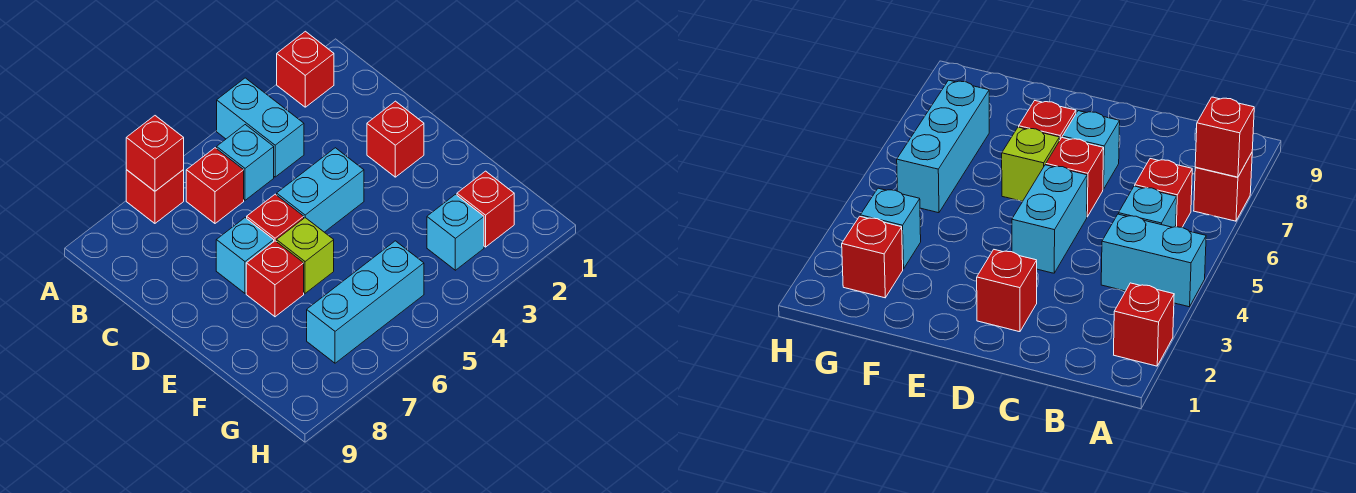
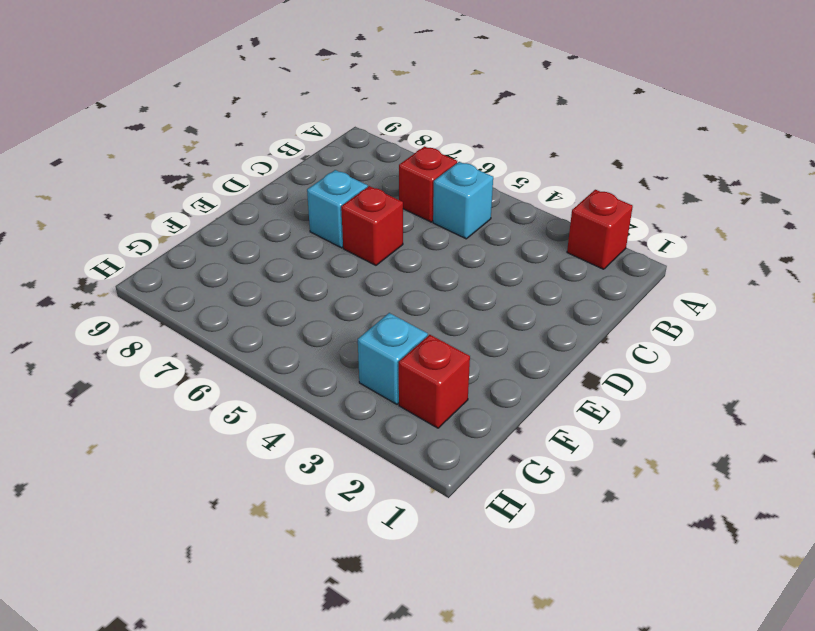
none -> cyan 1x2 brick [217,78,304,177]
none -> red 1x1 brick [126,170,184,223]
none -> red 1x1 brick [367,101,424,177]

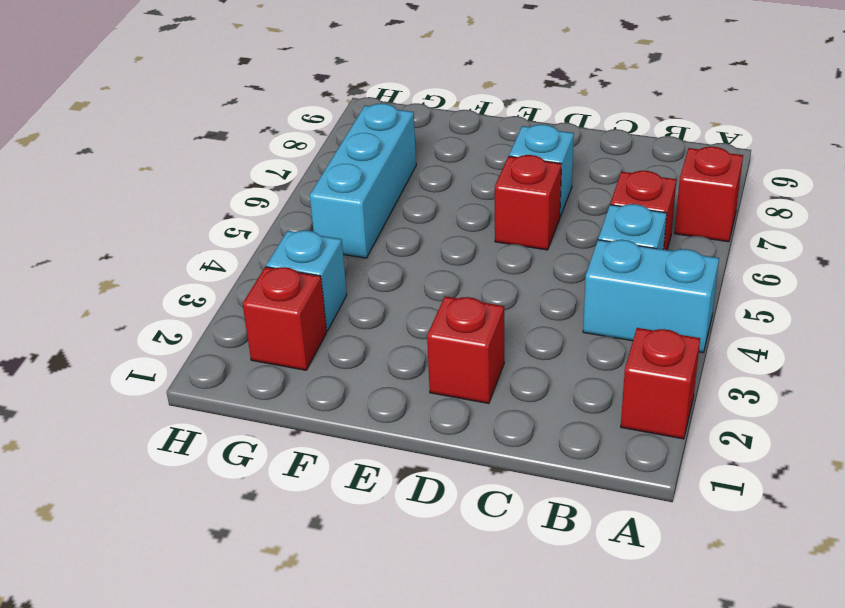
none -> cyan 1x2 brick [277,148,364,232]
none -> lime 1x1 brick [277,218,334,293]
none -> red 1x1 brick [246,241,304,317]

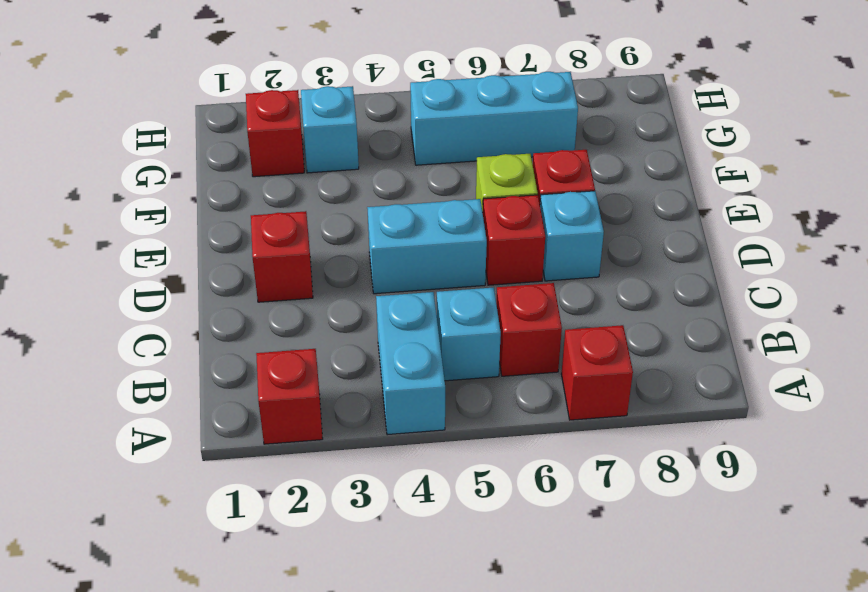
none -> red 1x1 brick [126,116,184,191]

